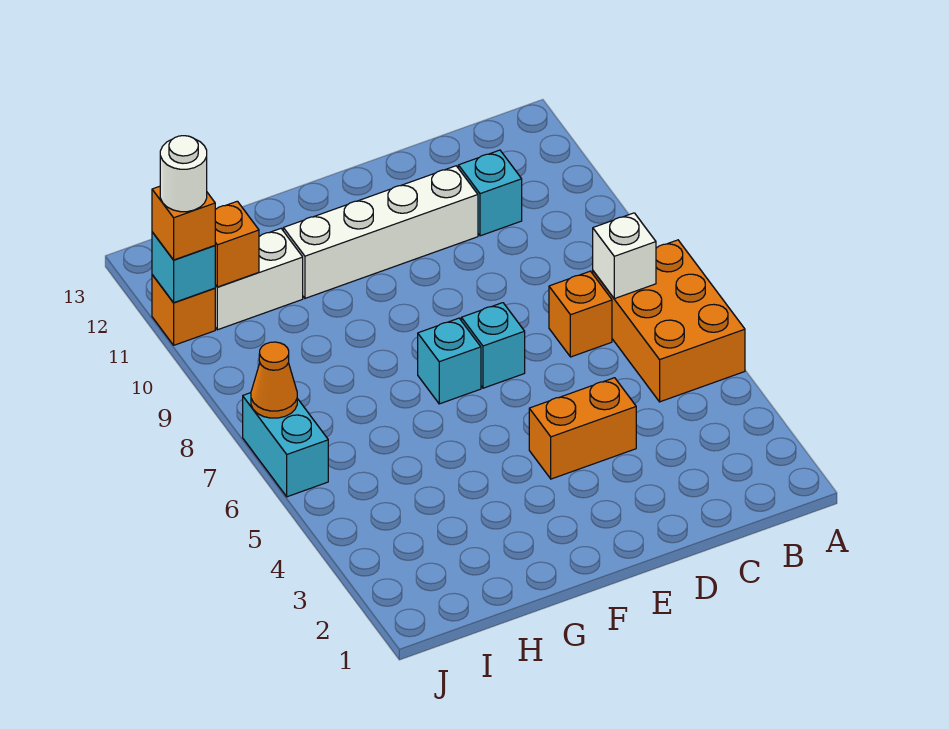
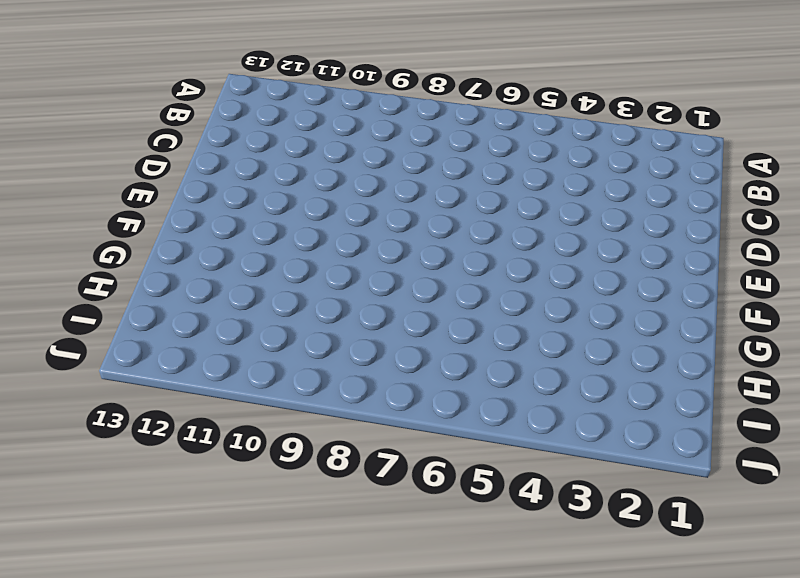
none -> orange 2x3 brick [593,240,745,402]
none -> orange 1x1 brick [549,271,612,357]
none -> cyan 1x1 brick [458,150,522,236]

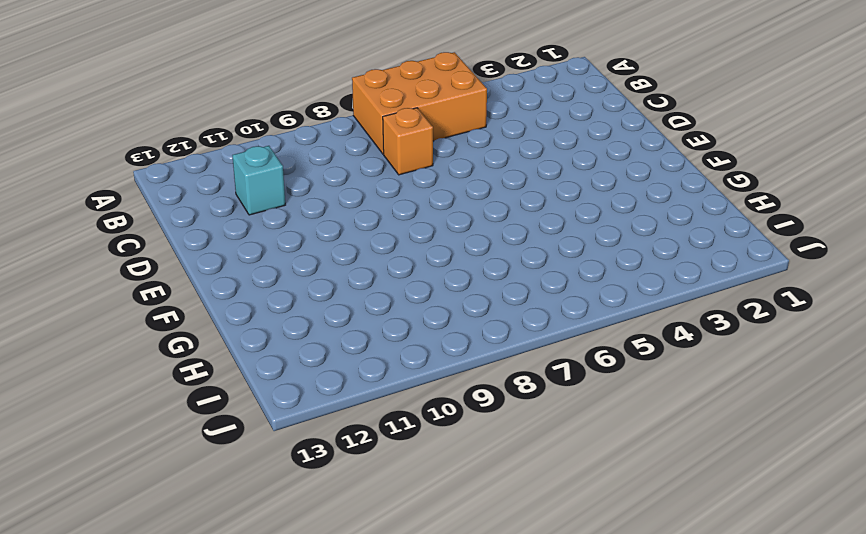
none -> orange 1x2 brick [529,378,636,479]
none -> white 1x4 brick [283,166,478,298]
none -> cyan 1x1 brick [461,303,525,388]

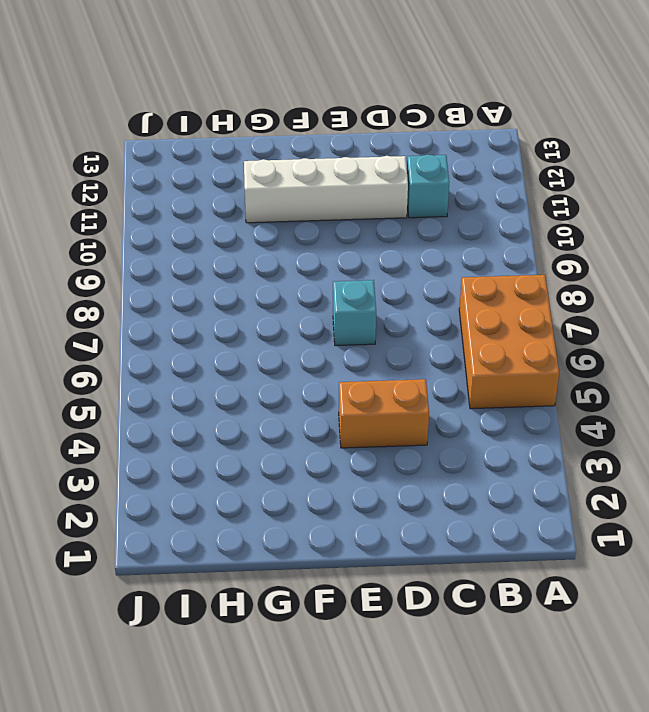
none -> orange 1x1 brick [549,271,612,357]
none -> cyan 1x1 brick [418,318,481,404]
none -> white 1x2 brick [215,229,303,330]

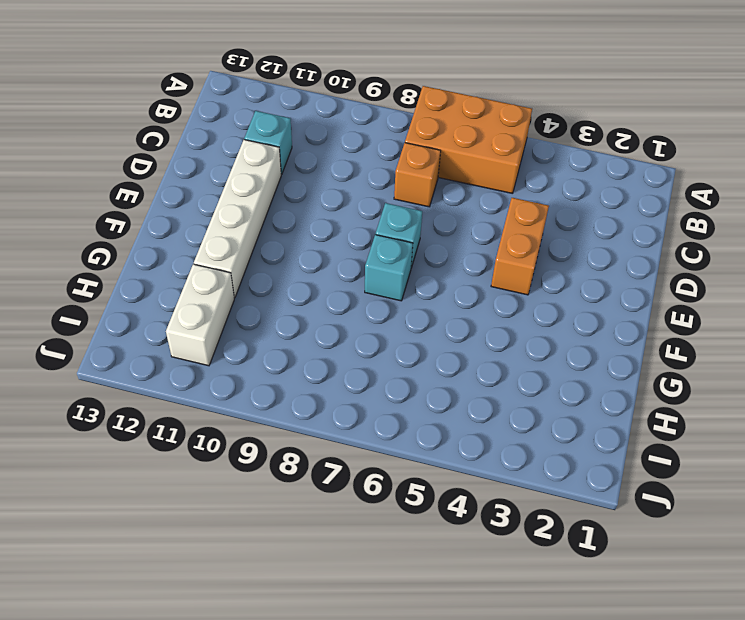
none -> cyan 1x2 brick [243,393,328,497]
none -> orange 1x1 brick [152,275,215,345]
none -> white 1x1 brick [593,213,656,299]

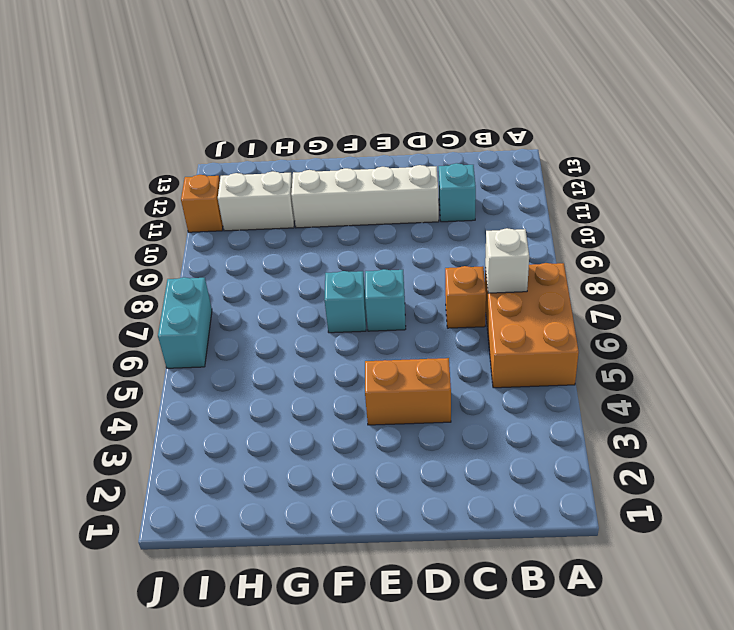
none -> orange 1x1 brick [215,201,259,287]
none -> orange 1x1 cone [251,342,297,418]
none -> cyan 1x1 brick [152,232,215,303]

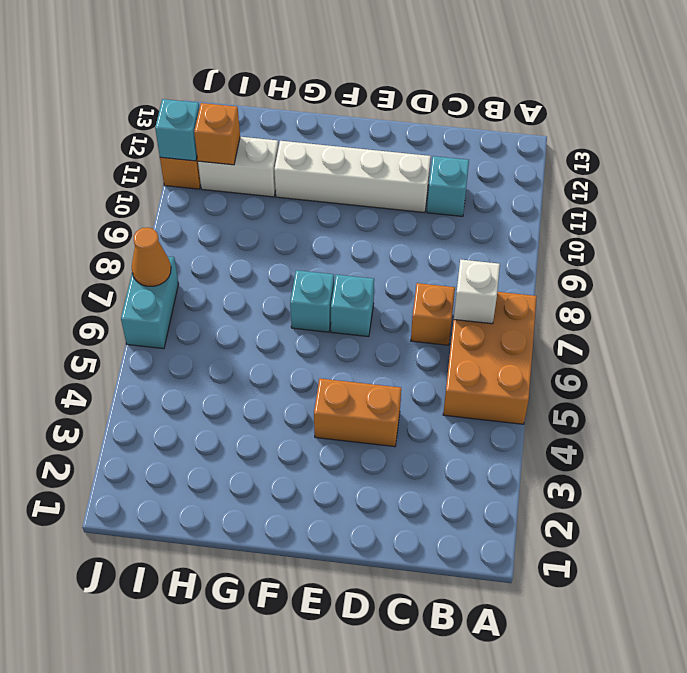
none -> orange 1x1 brick [152,186,215,260]
none -> white 1x1 round brick [160,136,207,212]

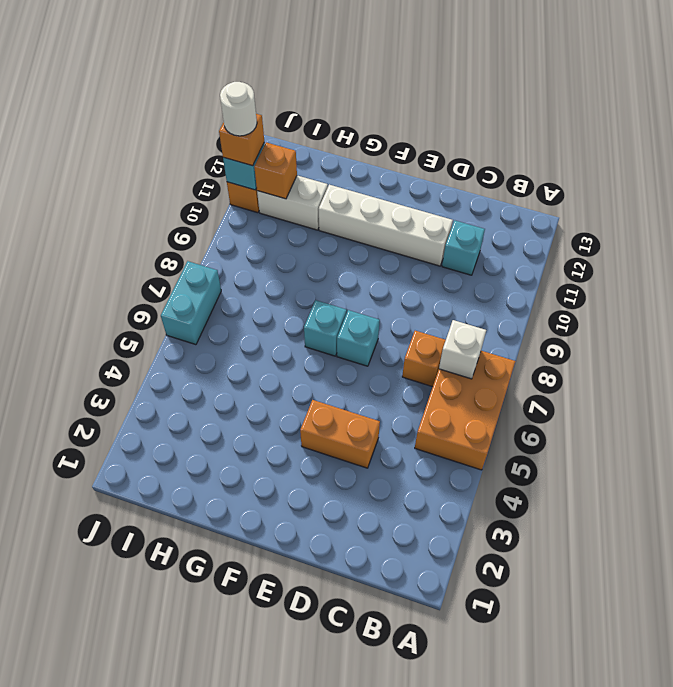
none -> orange 1x1 cone [251,342,297,418]

